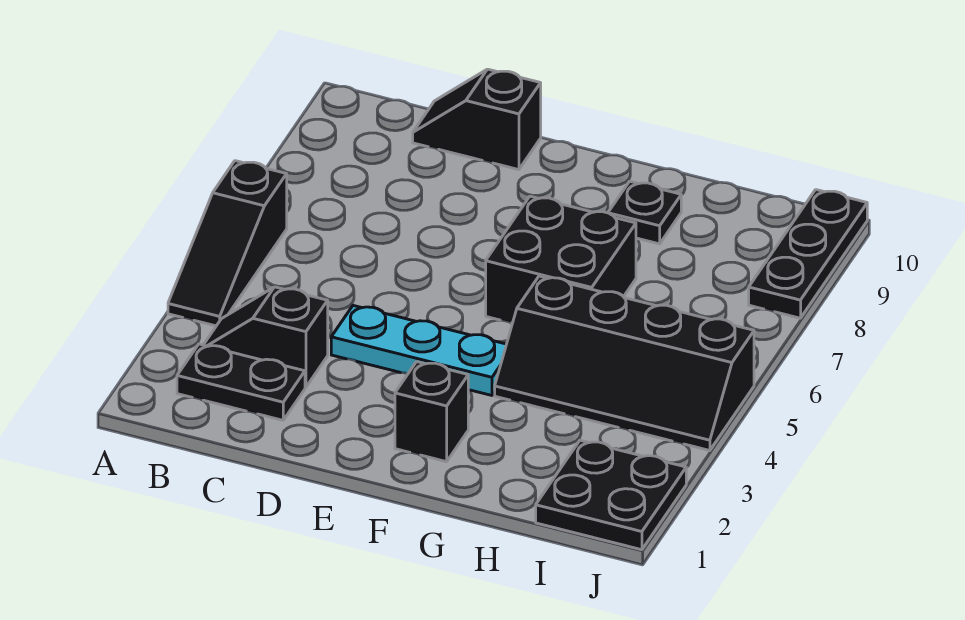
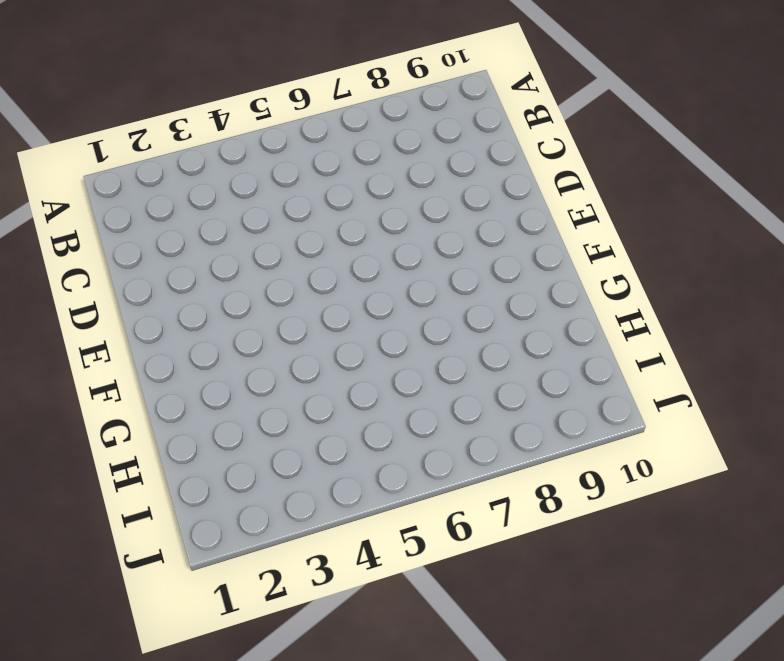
none -> black 1x3 slope [168,161,287,326]
none -> black 1x2 plate [177,344,305,420]

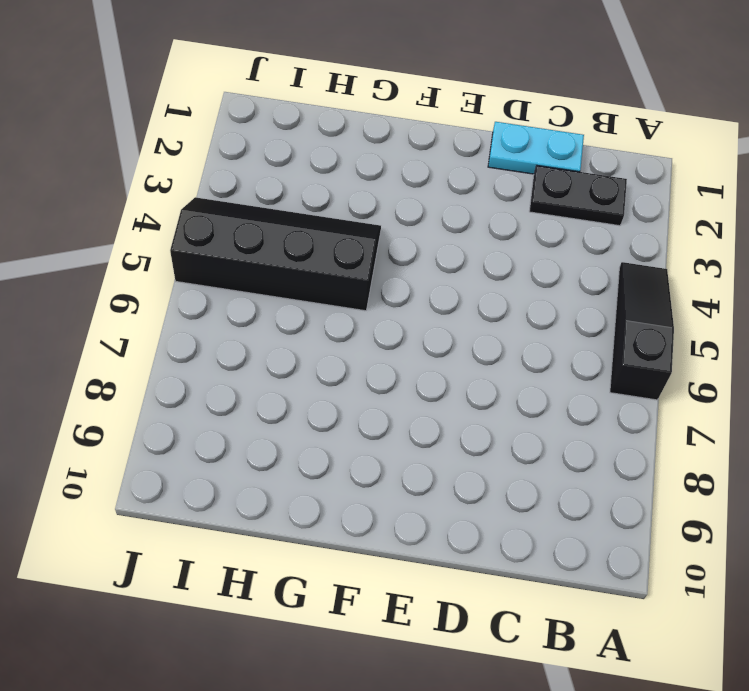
cyan 1x2 plate [488,122,584,174] -> none
none -> black 1x2 slope [204,287,328,387]
none -> black 1x2 slope [413,69,541,170]

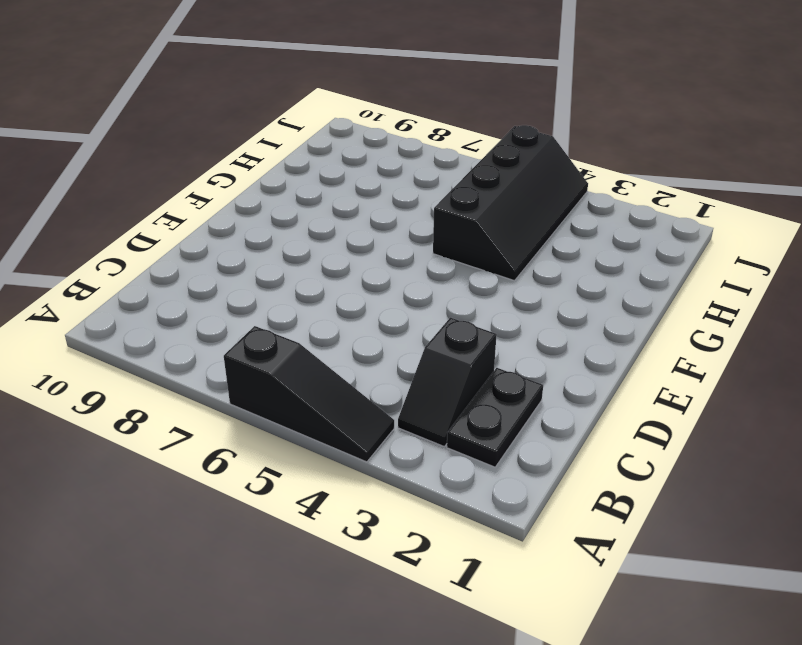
none -> black 1x2 slope [413,69,541,170]
none -> cyan 1x3 plate [331,306,506,395]

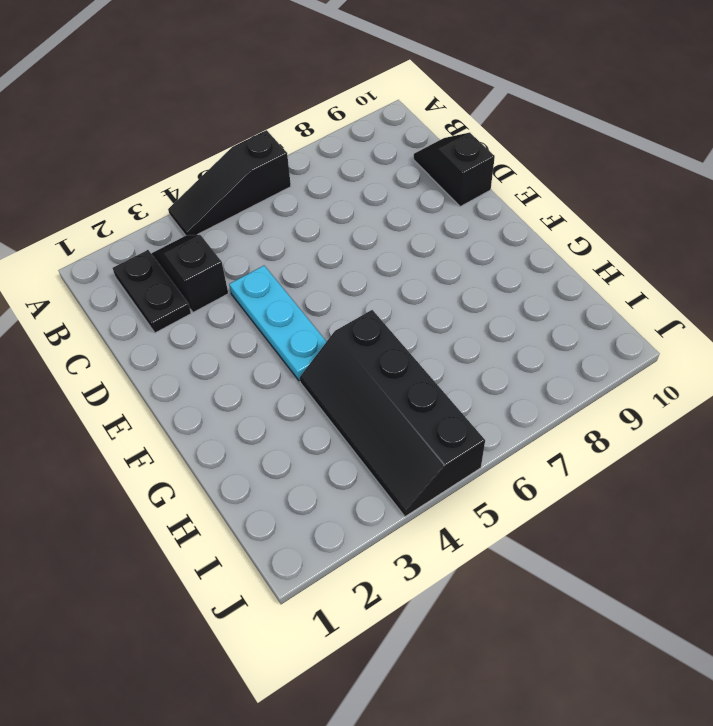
none -> black 1x1 brick [395,362,468,462]
none -> black 2x2 brick [486,196,636,323]

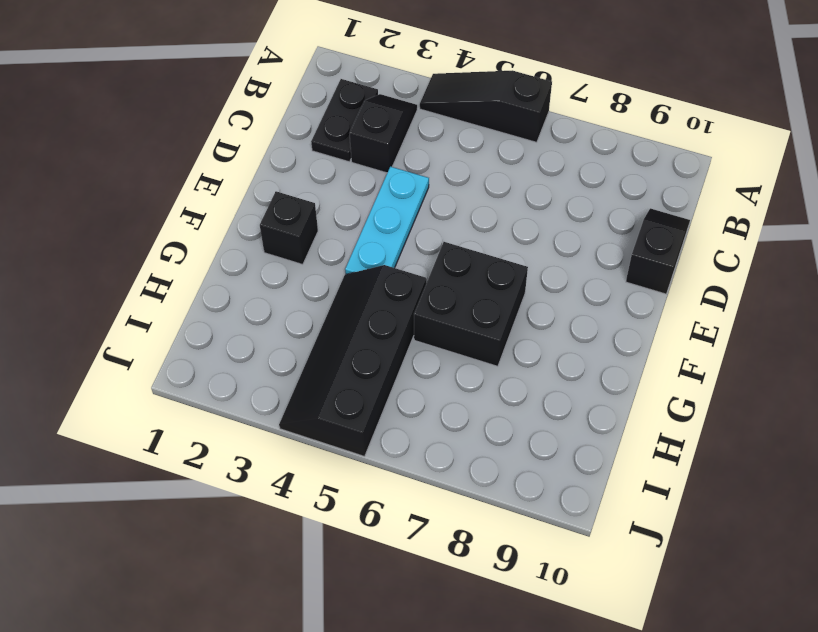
none -> black 1x1 plate [608,181,681,244]
none -> black 2x2 plate [536,440,686,550]

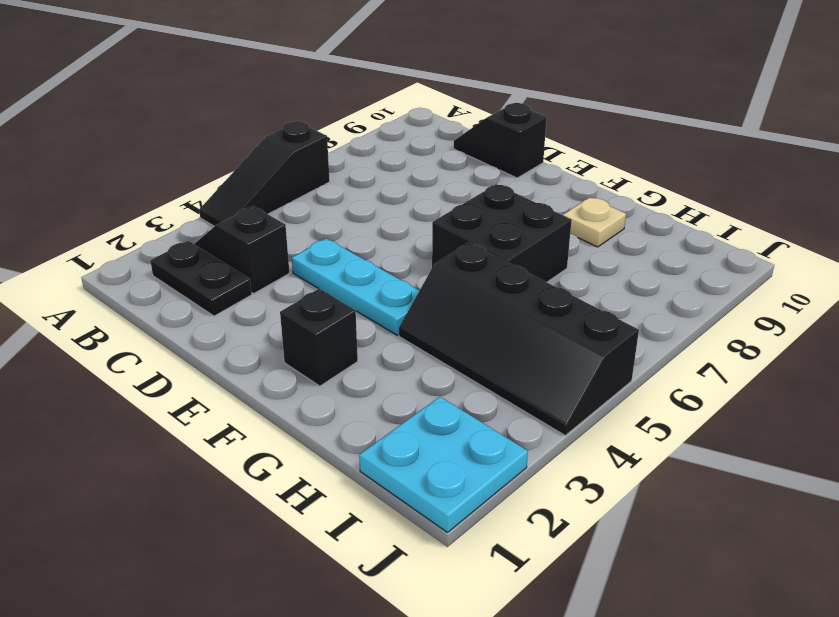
tan 1x1 plate [563,197,626,247] -> black 1x1 plate [608,181,681,244]
cyan 2x2 plate [359,397,528,532] -> black 2x2 plate [536,440,686,550]
none -> black 1x3 plate [749,190,867,318]

